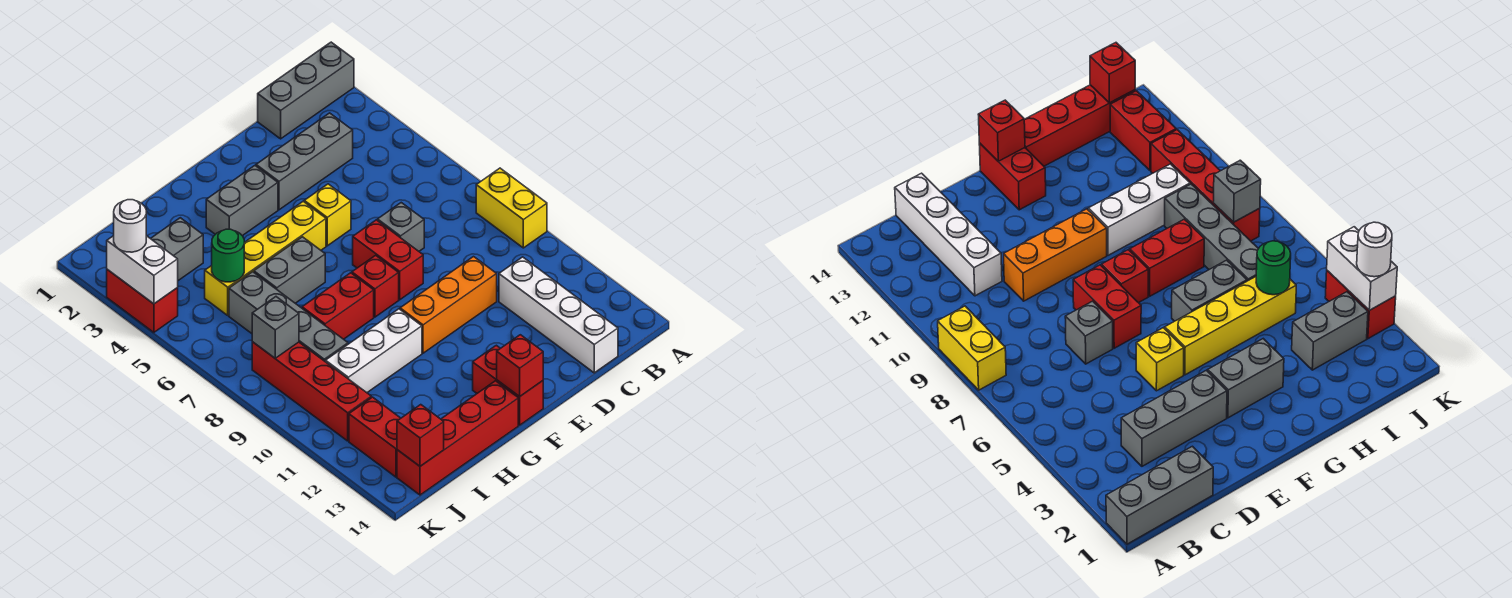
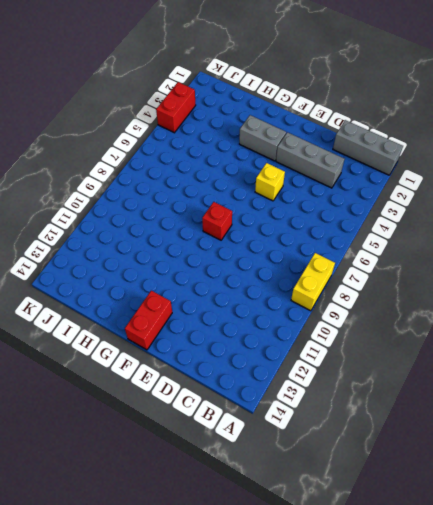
none -> white 1x4 brick [499,257,618,373]
none -> grey 1x1 brick [378,203,424,251]
none -> orange 1x3 brick [400,257,497,353]

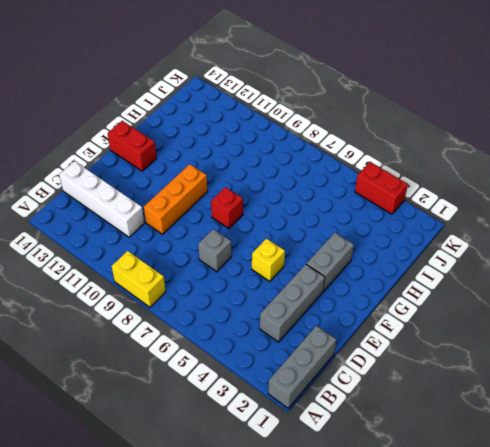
none -> red 1x2 brick [353,220,423,300]
none -> yellow 1x4 brick [205,201,326,315]
none -> grey 1x2 brick [254,237,325,303]

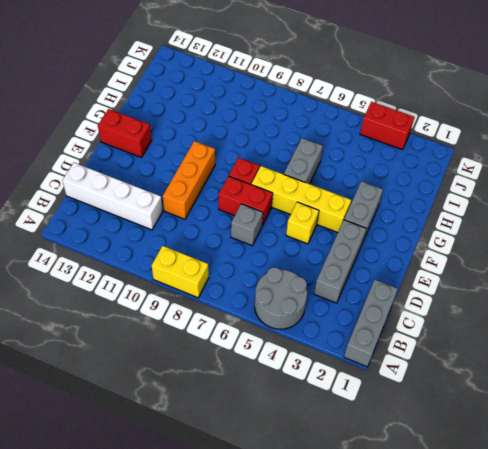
grey 2x2 round brick [255,267,307,329] -> none
yellow 1x4 brick [251,166,351,232] -> yellow 1x4 brick turned to [205,201,326,315]
none -> red 1x2 brick [302,273,374,339]
none -> white 1x3 brick [325,309,422,393]
none -> red 1x4 brick [397,381,518,495]

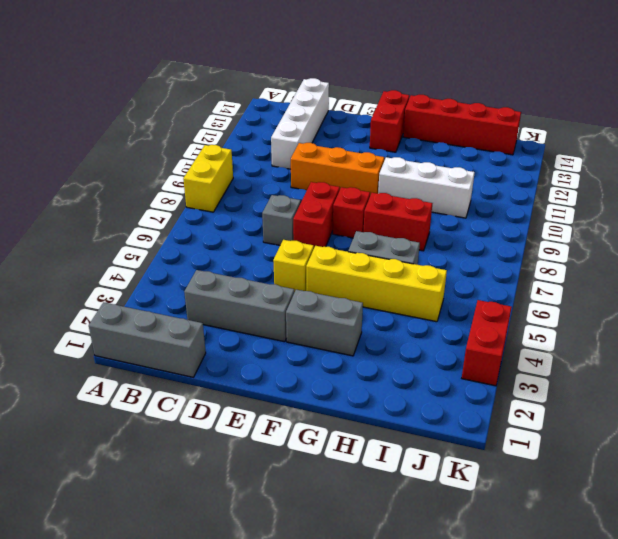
none -> grey 1x2 brick [150,218,203,281]
none -> grey 1x4 brick [229,272,348,361]
none -> red 1x4 brick [252,342,371,441]

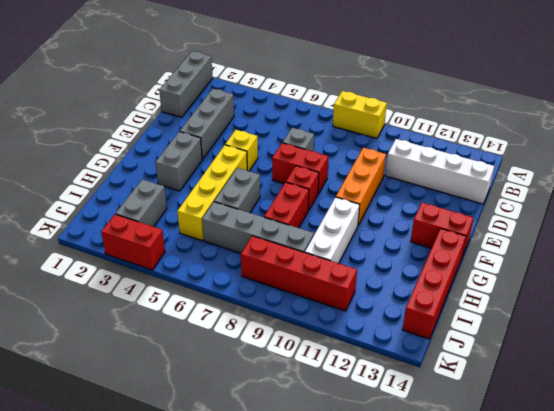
none -> red 1x2 brick [349,397,401,477]
none -> red 1x1 brick [497,335,543,397]
none -> green 1x1 round brick [212,229,244,282]

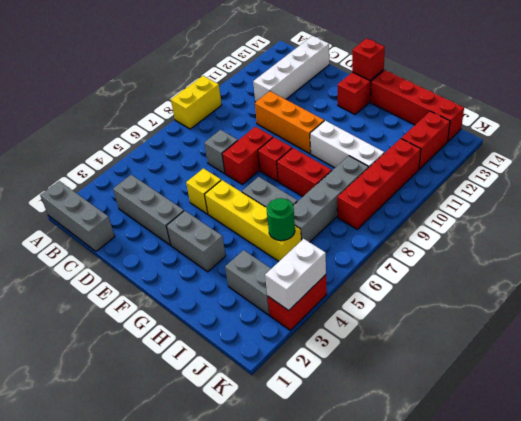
none -> grey 1x1 brick [252,297,299,358]
none -> red 1x1 brick [397,405,444,466]
none -> white 1x1 round brick [114,200,146,252]

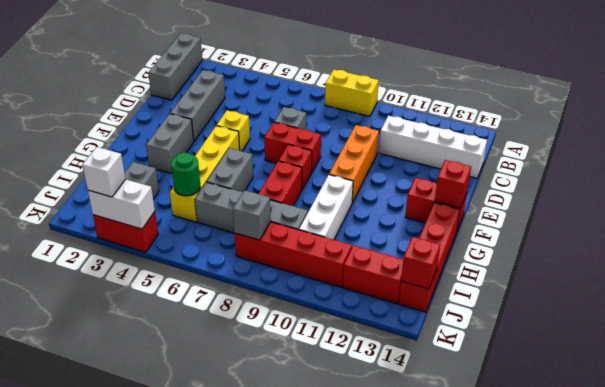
white 1x1 brick [83,147,125,197] -> white 1x1 round brick [114,200,146,252]

